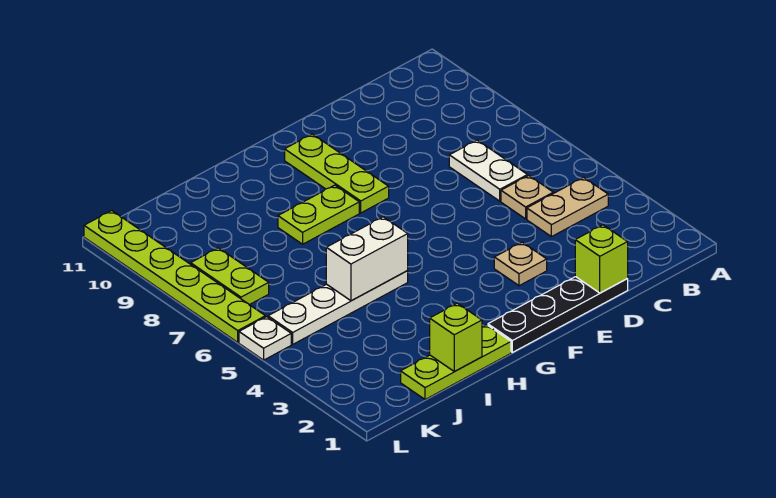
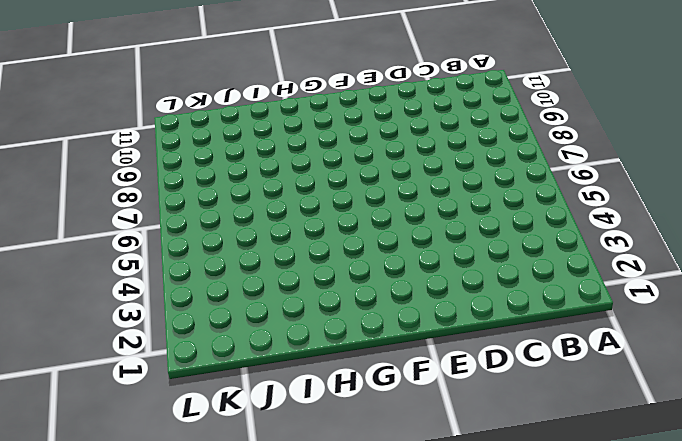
none -> tan 1x2 plate [527,177,608,237]
none -> tan 1x1 plate [501,175,553,219]
none -> white 1x2 plate [449,140,528,201]

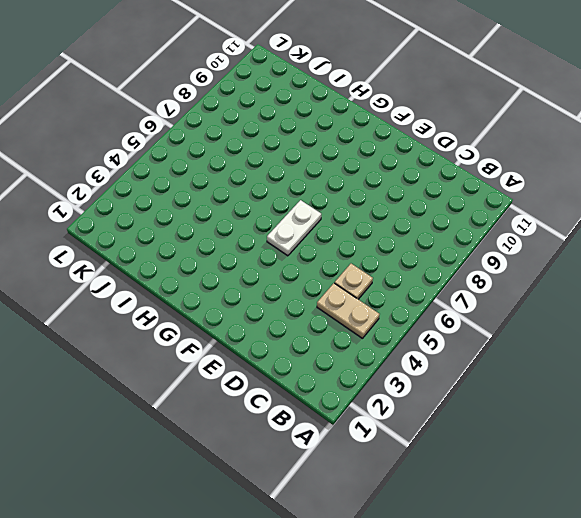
white 1x2 plate [267,200,321,256] -> white 1x2 plate moved to [449,140,528,201]
none -> black 1x4 plate [488,277,628,352]
none -> tan 1x1 plate [494,242,547,286]
none -> lime 1x3 plate [285,134,389,213]

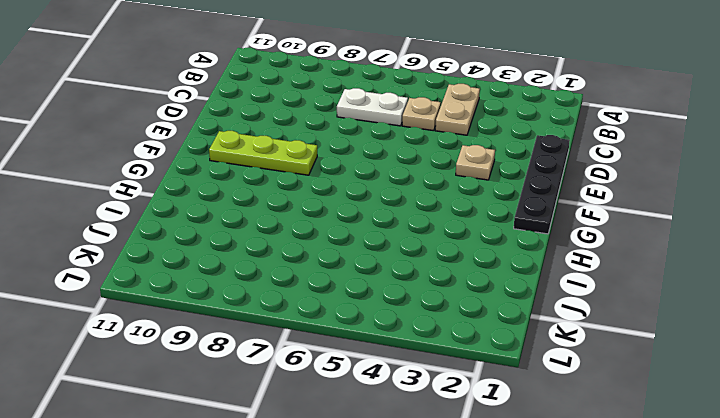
none -> lime 1x2 plate [278,185,359,244]
none -> lime 1x3 plate [401,325,511,400]
none -> white 1x4 plate [268,271,408,344]

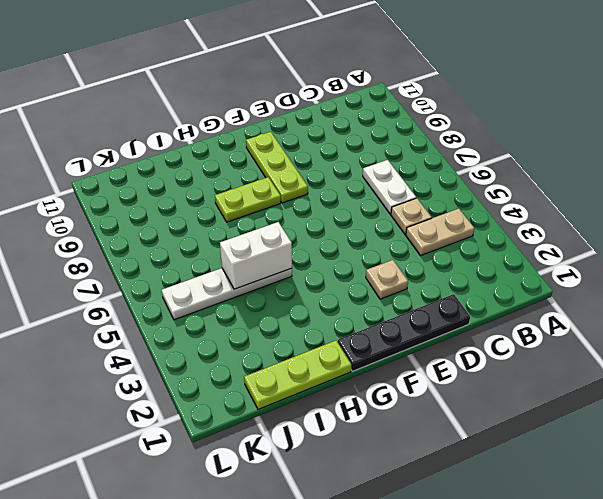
none -> lime 1x2 plate [191,248,269,305]
none -> white 1x1 plate [239,317,291,360]
none -> lime 1x6 plate [84,211,265,342]

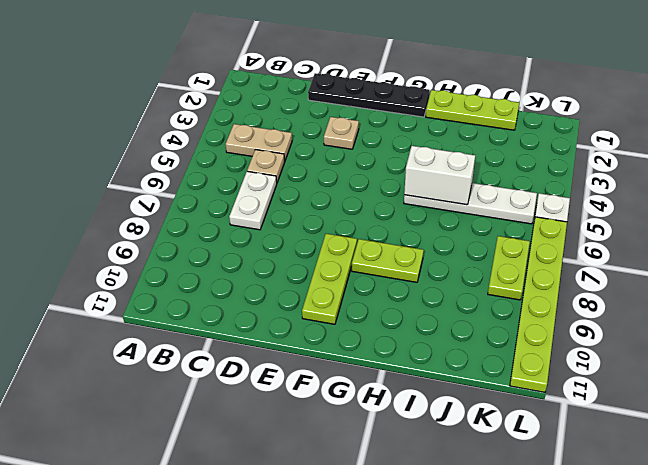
none -> lime 1x1 brick [575,225,628,293]
none -> lime 1x1 brick [430,303,482,372]

